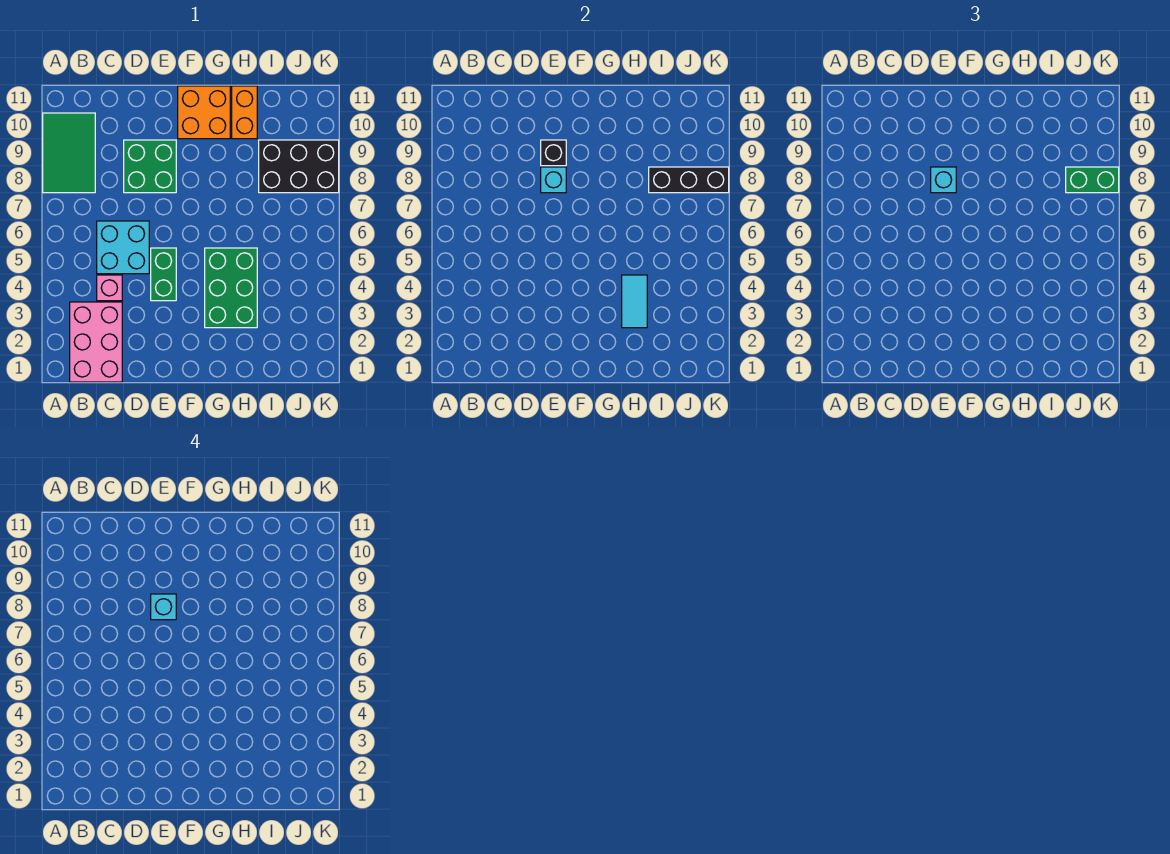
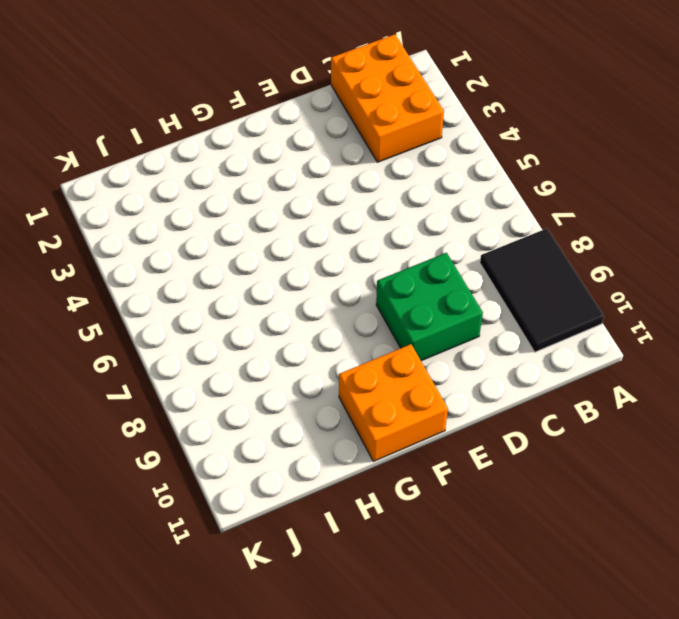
black 2x3 tile [480,228,604,352] -> green 2x3 tile [43,113,95,193]
orange 2x3 brick [331,34,444,162] -> pink 2x3 brick [70,302,122,382]
none -> pink 1x1 brick [97,275,122,301]
none -> cyan 2x2 brick [97,221,149,274]
none -> green 1x2 brick [151,248,176,301]

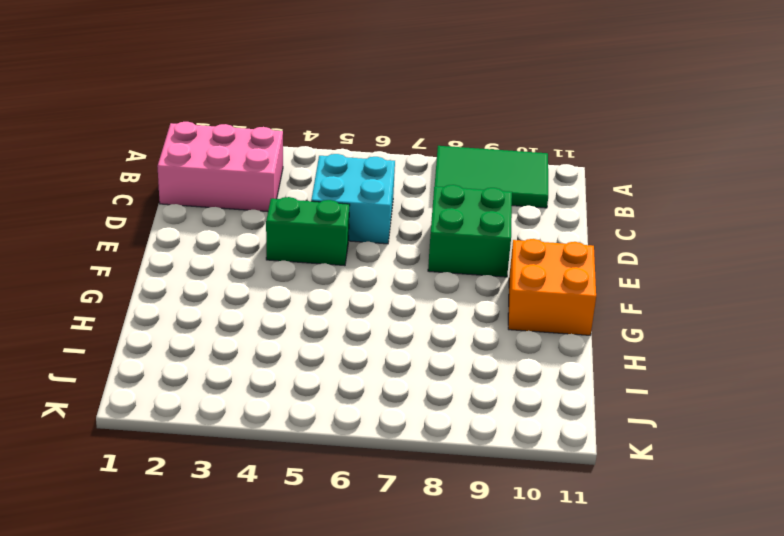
none -> pink 1x1 brick [97,275,122,301]
none -> green 2x3 brick [205,248,257,328]
none -> orange 1x2 brick [232,86,257,139]

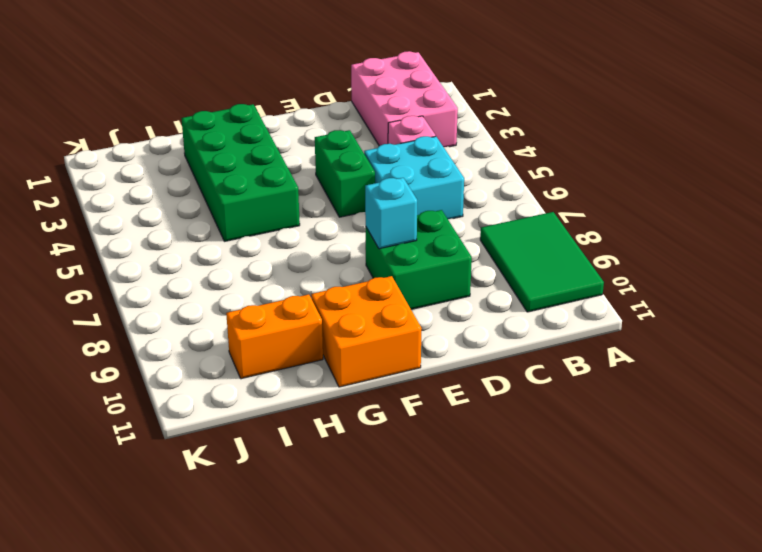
green 2x4 brick [181,104,300,241] -> green 2x3 brick [205,248,257,328]
orange 1x2 brick [226,294,323,379] -> orange 1x2 brick turned to [232,86,257,139]
none -> black 2x3 brick [259,140,339,193]
none -> black 1x1 brick [541,140,566,166]
none -> cyan 1x2 tile [622,275,647,328]

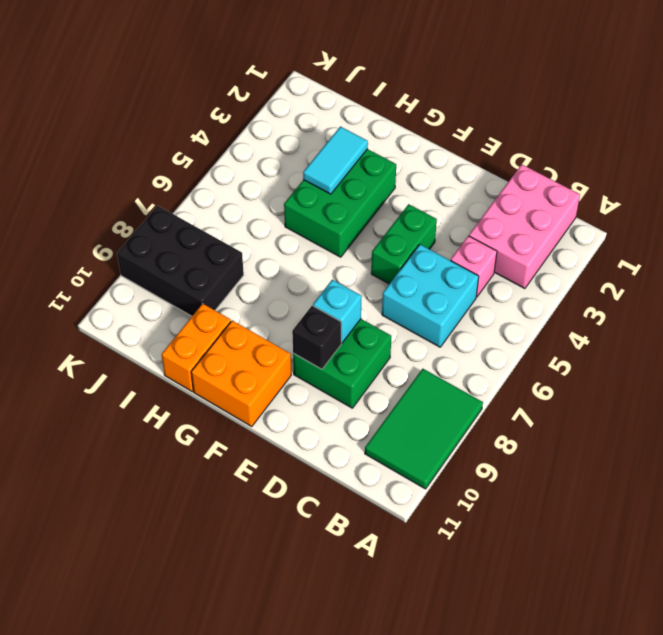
none -> black 1x3 brick [649,167,729,193]
none -> cyan 1x1 brick [931,167,956,193]
none -> green 1x2 brick [1066,167,1119,193]

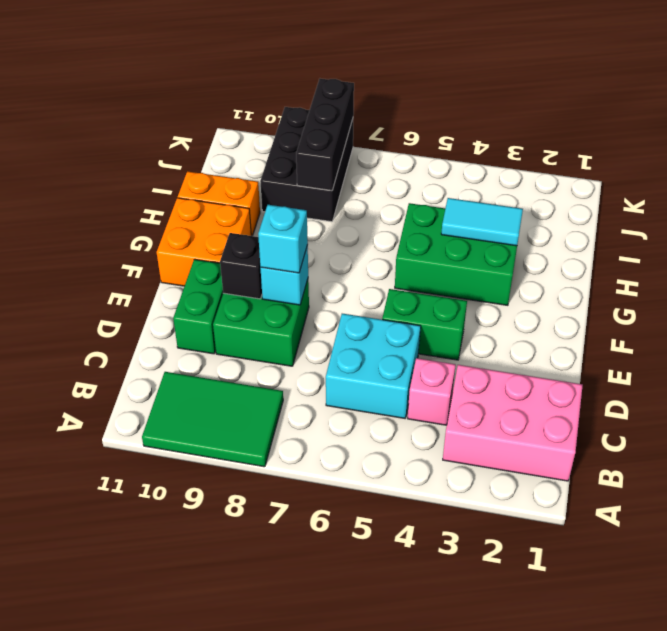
green 1x2 brick [173,259,223,354] -> green 1x2 brick moved to [1066,167,1119,193]
none -> cyan 1x1 brick [151,594,176,620]

